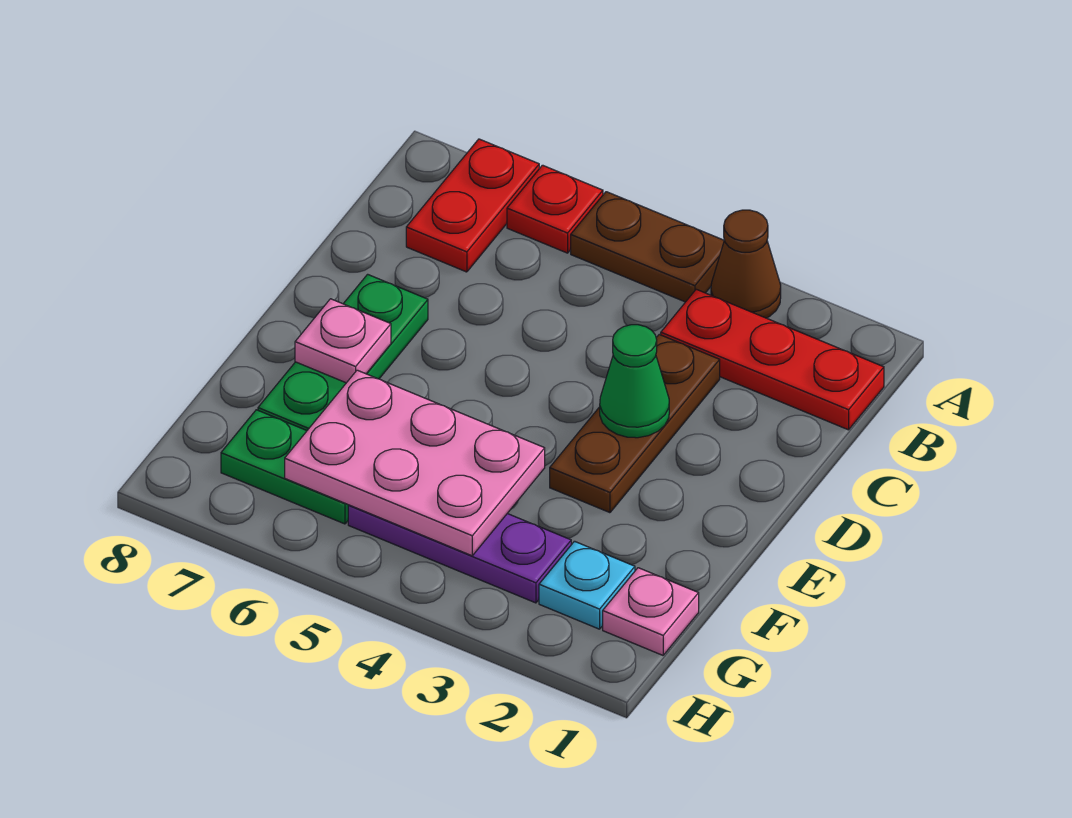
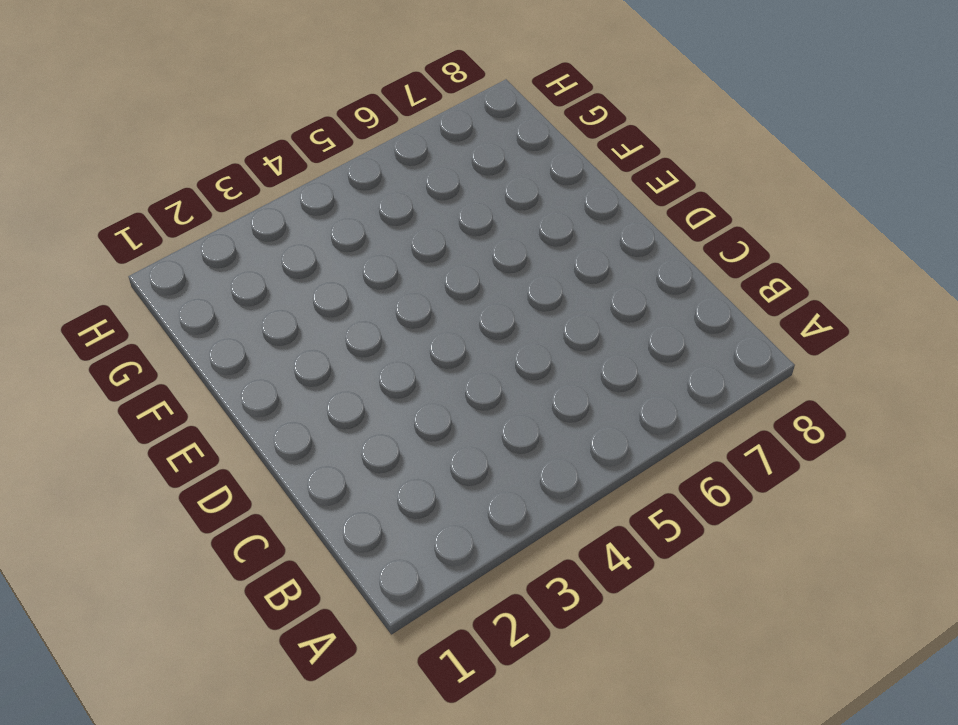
none -> brown 1x1 cone [711,210,781,318]
none -> brown 1x2 plate [571,192,724,302]
none -> red 1x1 plate [507,165,603,253]

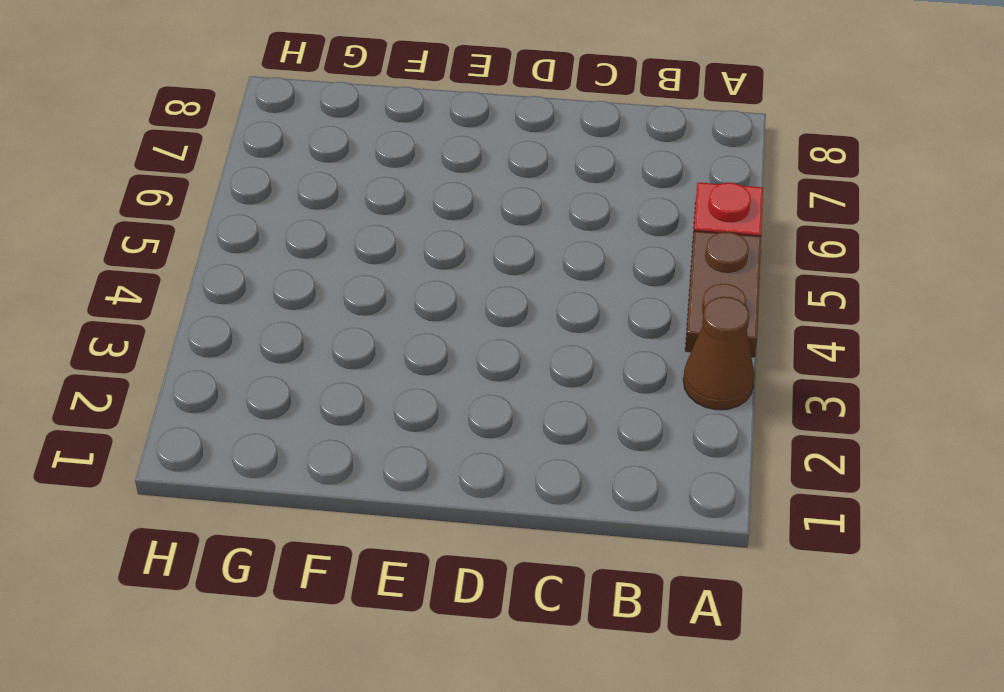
none -> red 1x2 plate [406,139,539,272]
none -> red 1x3 plate [661,289,884,430]
none -> brown 1x3 plate [550,335,720,513]

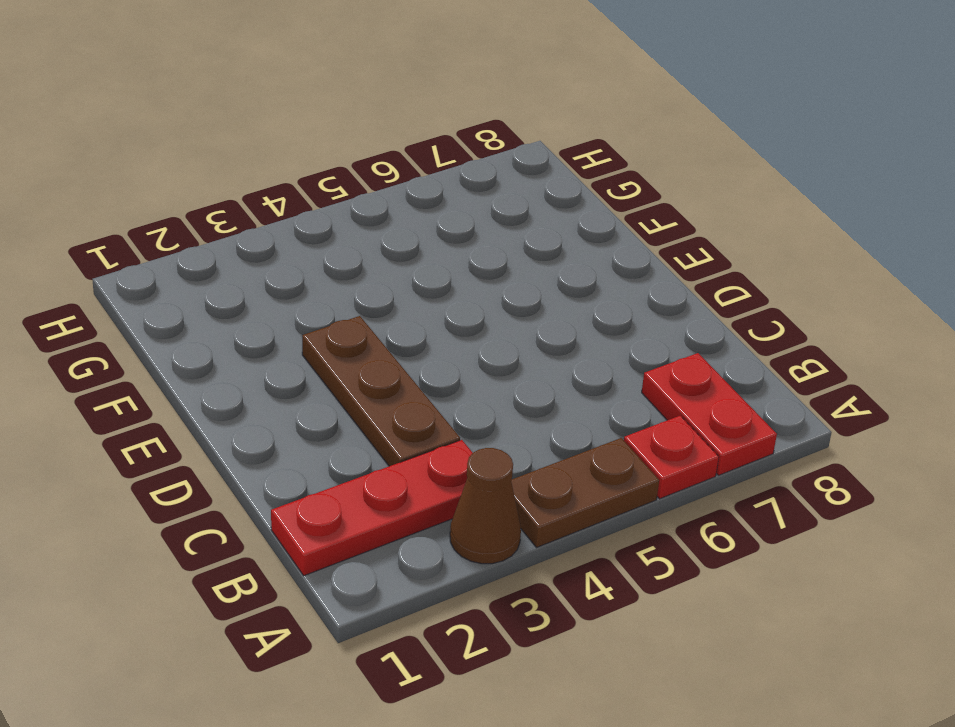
none -> green 1x3 plate [258,274,428,430]
none -> pink 1x1 plate [603,568,699,655]
none -> cyan 1x1 plate [539,541,635,629]

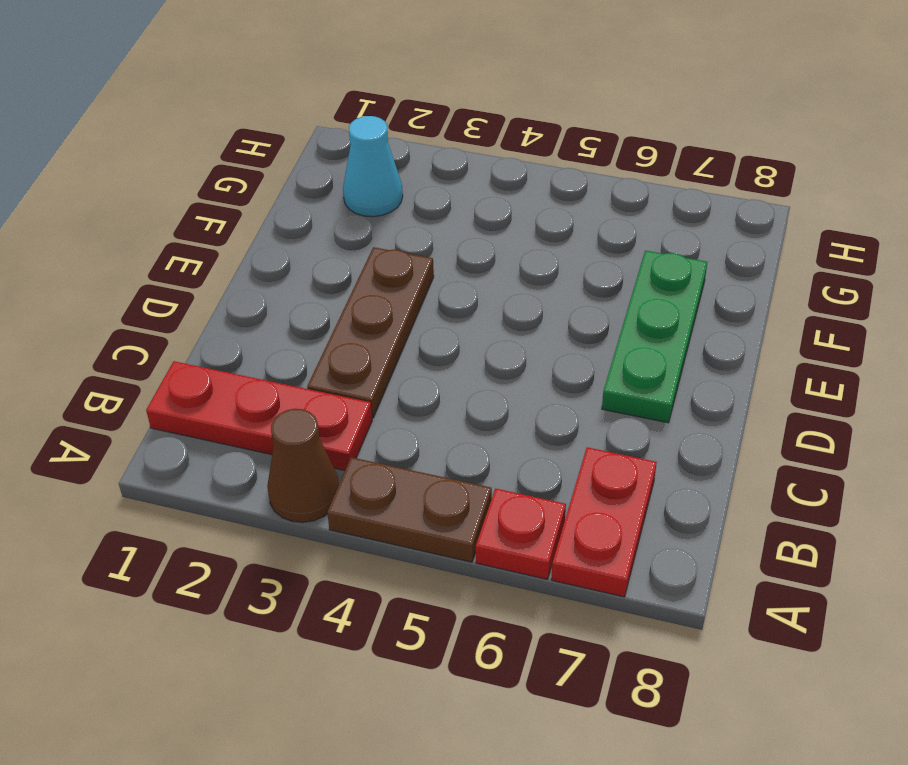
cyan 1x1 cone [343,116,403,217] -> cyan 1x1 plate [539,541,635,629]
none -> pink 1x1 plate [603,568,699,655]
none -> purple 1x3 plate [348,505,571,603]
none -> green 1x2 plate [221,410,348,524]

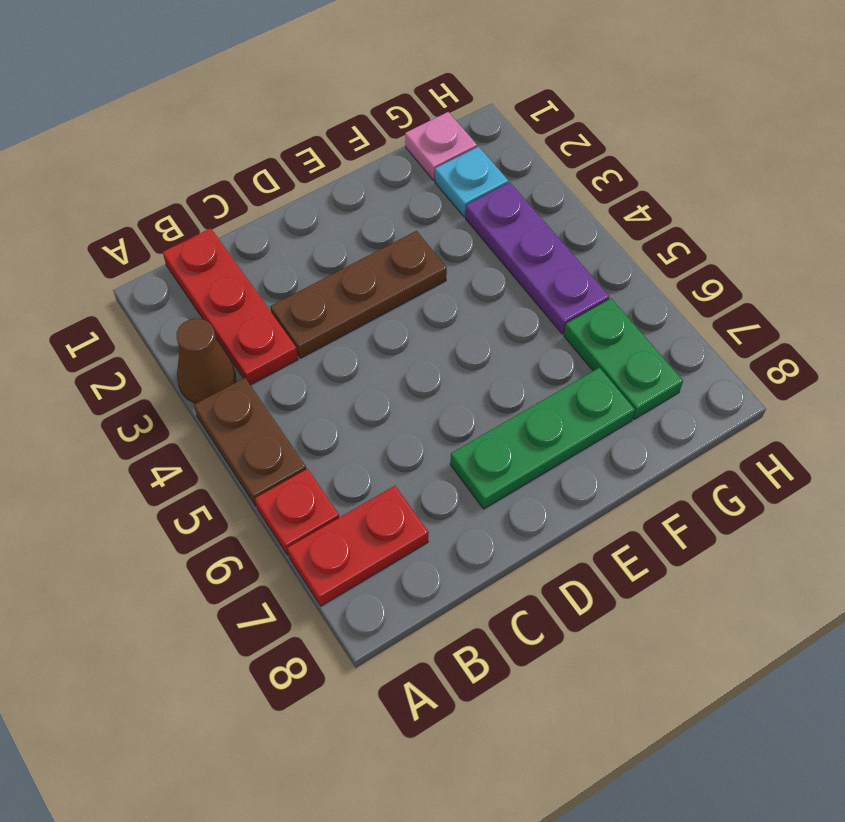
none -> green 1x1 cone [600,325,669,438]
none -> pink 1x1 plate [295,299,391,383]
none -> pink 2x3 plate [285,370,545,556]

